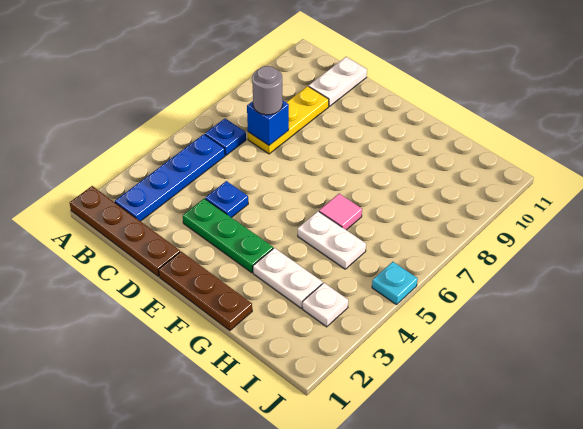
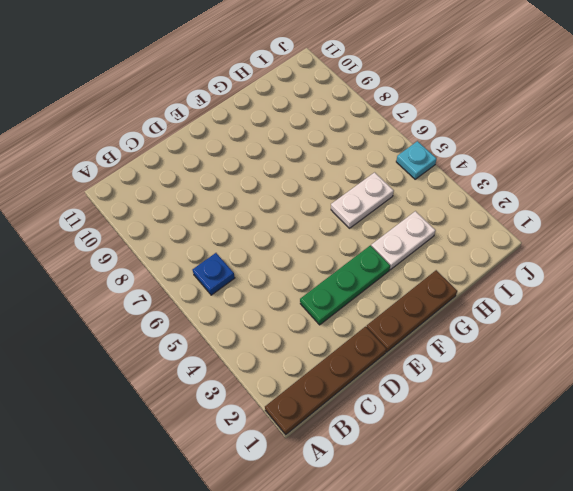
none -> blue 1x4 plate [115,134,225,221]
none -> yellow 1x3 plate [248,86,329,154]
none -> white 1x2 plate [309,57,367,106]

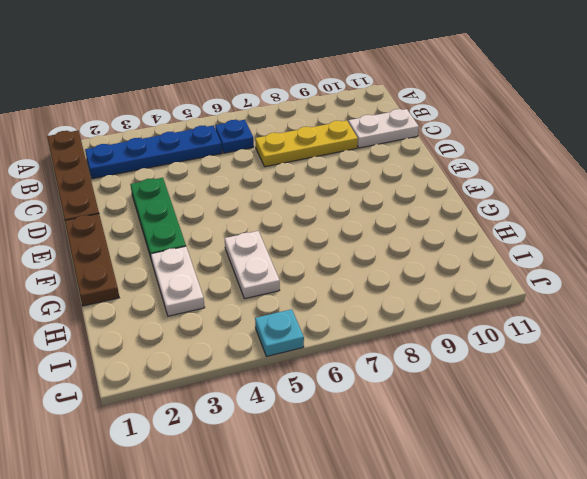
none -> blue 1x1 plate [205,181,248,218]
none -> pink 1x1 tile [319,194,362,230]
none -> white 1x1 plate [303,283,348,327]

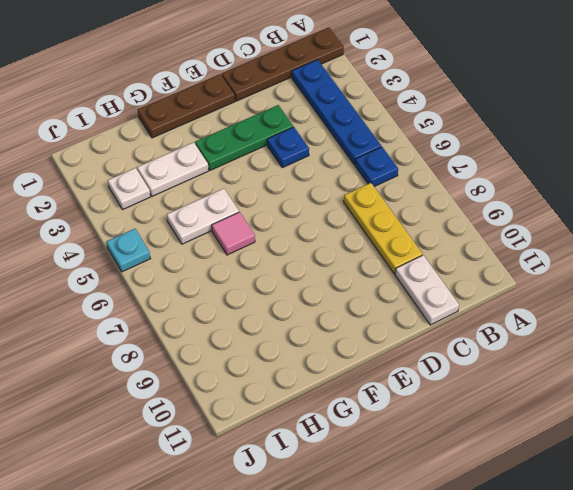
none -> blue 1x1 brick [247,100,289,145]
none -> grey 1x1 round brick [252,66,283,115]

